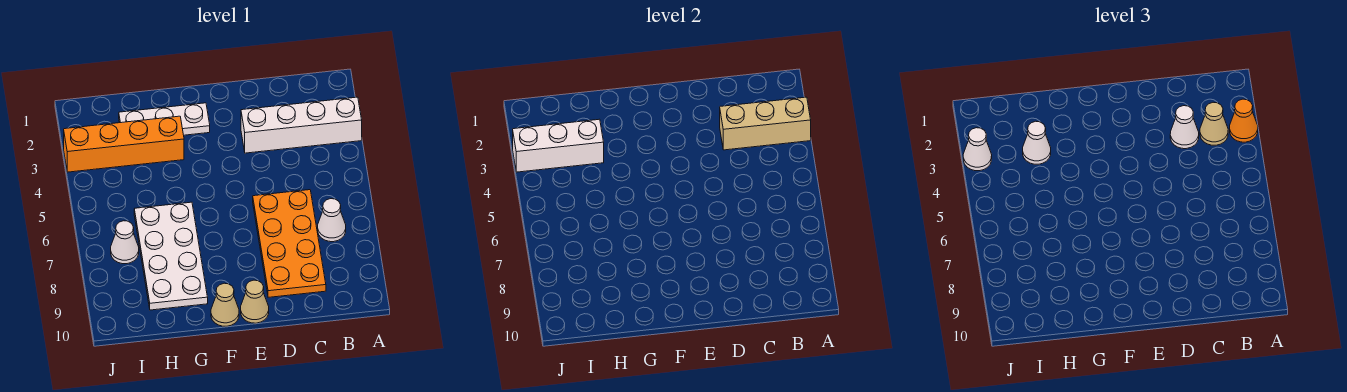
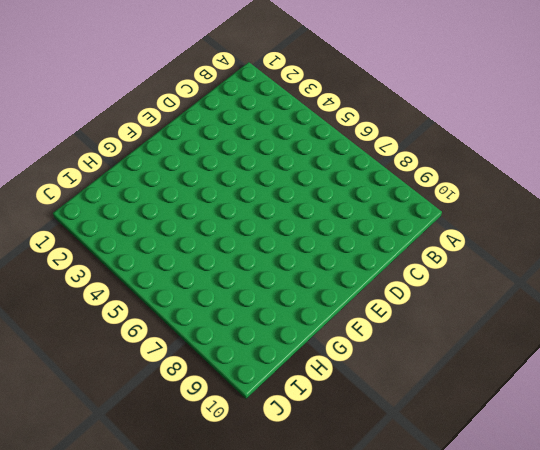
none -> white 1x4 brick [241,97,362,153]
none -> white 1x1 cone [318,199,346,242]
none -> orange 2x4 plate [253,190,326,297]

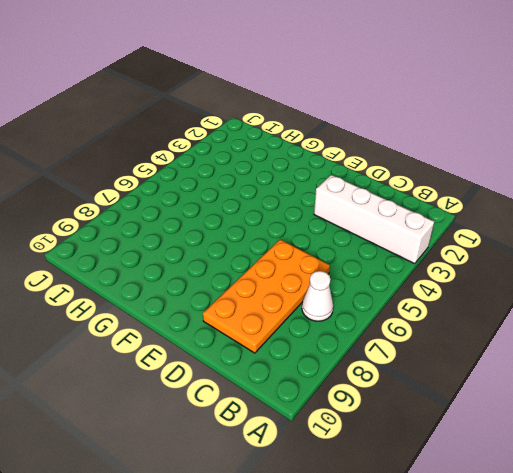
none -> tan 1x1 cone [241,280,269,323]
none -> white 1x3 plate [119,103,210,135]
none -> tan 1x1 cone [211,283,239,326]

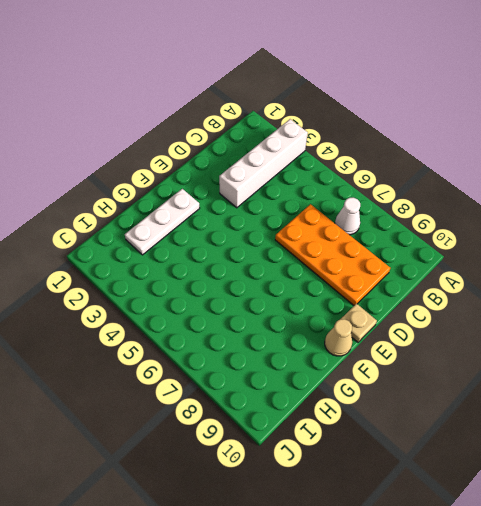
tan 1x1 plate [341,304,377,342] -> tan 1x1 cone [241,280,269,323]
none -> orange 1x4 brick [64,116,184,172]
none -> white 2x4 plate [134,202,208,310]
none -> white 1x1 cone [111,221,139,264]

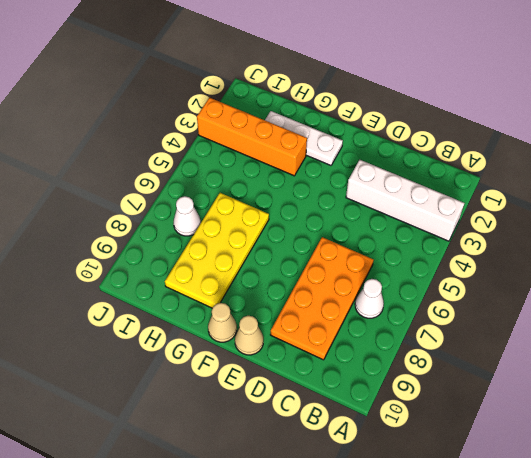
yellow 2x4 plate [165,193,269,308] -> white 2x4 plate [134,202,208,310]
none -> tan 1x3 brick [720,97,811,150]
none -> white 1x3 brick [513,119,604,172]
none -> orange 1x1 cone [1230,99,1258,142]

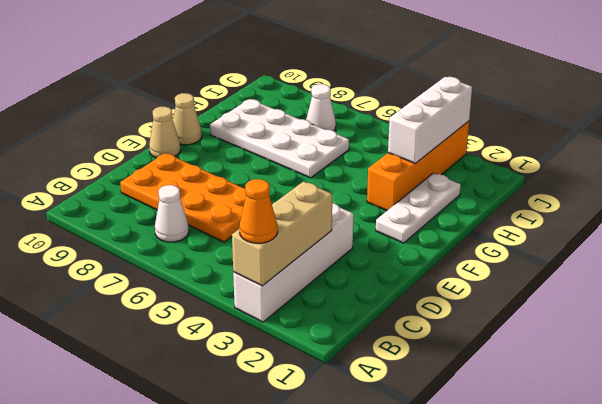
none -> tan 1x1 cone [1200,102,1228,145]
none -> white 1x1 cone [1170,106,1199,149]
none -> white 1x1 cone [1023,121,1051,164]

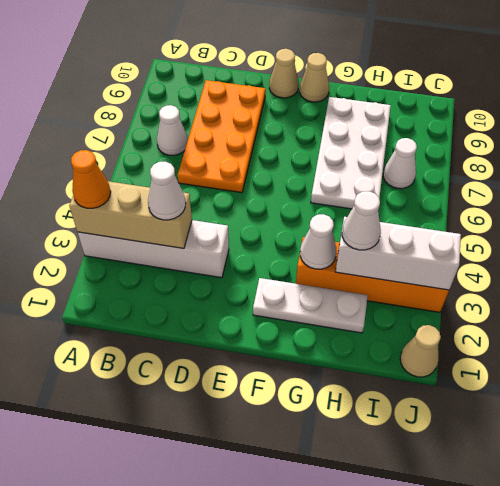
white 1x1 cone [300,214,336,269] -> white 1x1 cone moved to [963,128,992,171]
tan 1x1 cone [400,325,441,377] -> tan 1x1 cone moved to [1200,102,1228,145]

